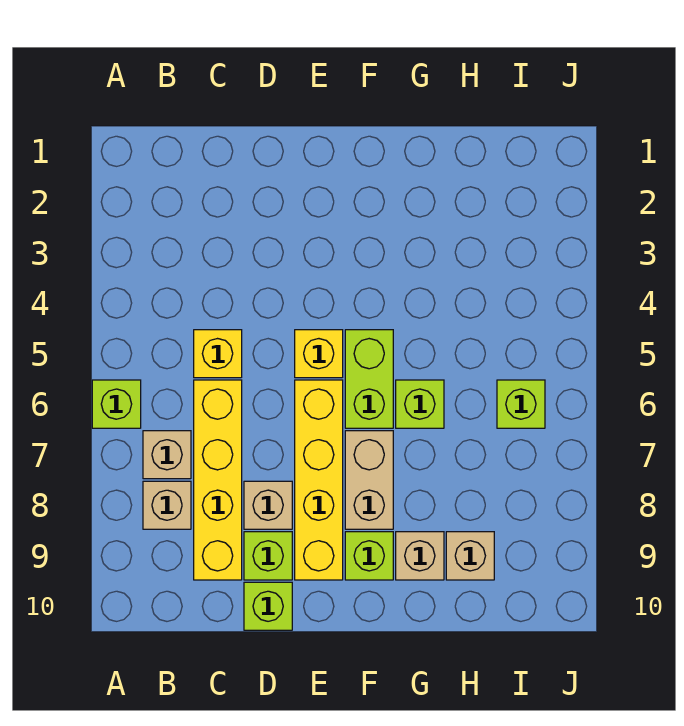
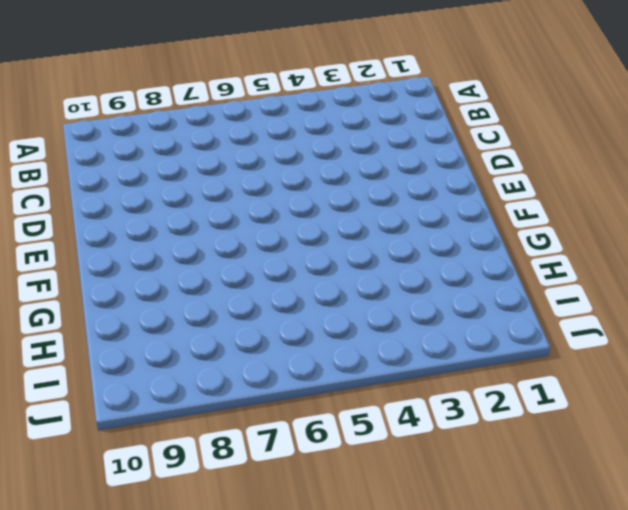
none -> lime 1x1 brick [92,380,141,428]
none -> tan 1x1 brick [143,431,191,479]
none -> tan 1x1 brick [143,481,191,529]

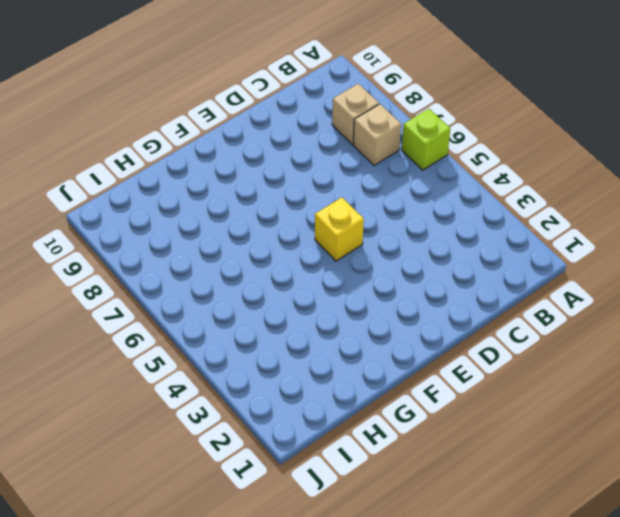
none -> yellow 1x1 brick [194,330,242,378]
none -> yellow 1x4 brick [194,380,242,580]
none -> tan 1x1 brick [244,481,292,529]

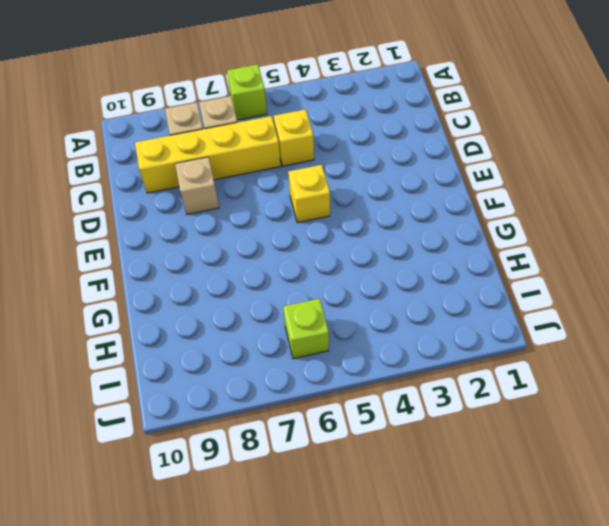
none -> lime 1x1 brick [244,532,292,580]
none -> lime 1x1 brick [244,582,292,630]
none -> yellow 1x4 brick [295,380,343,580]

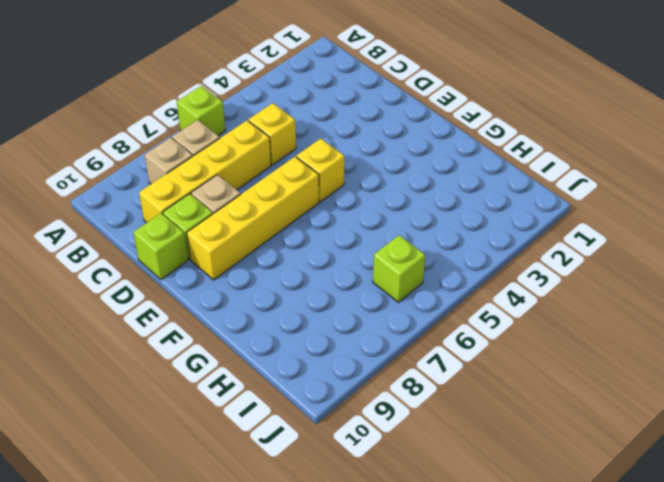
none -> lime 1x2 brick [345,330,393,428]
none -> tan 1x2 brick [345,431,393,529]
none -> lime 1x1 brick [345,532,393,580]

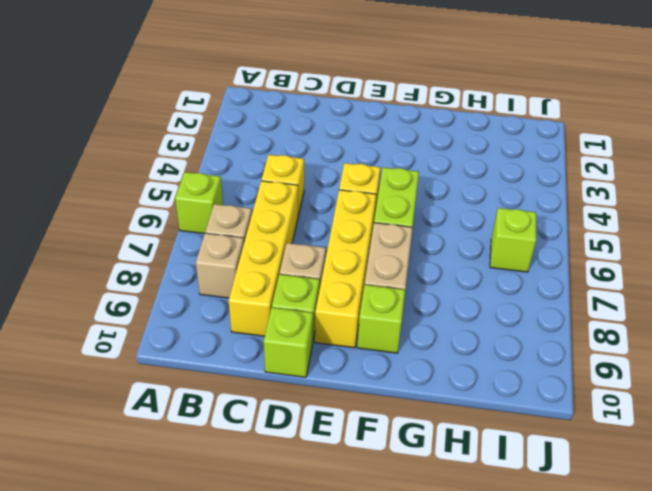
none -> lime 1x1 brick [396,380,444,428]
none -> tan 1x1 brick [396,532,444,580]
none -> tan 1x1 brick [446,532,494,580]

